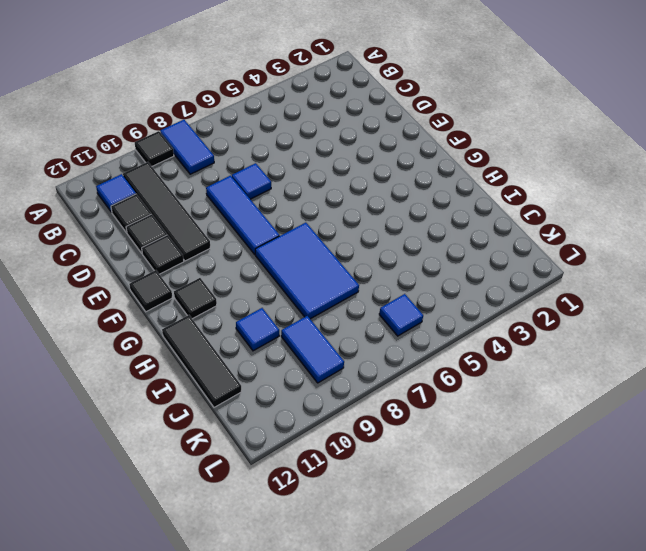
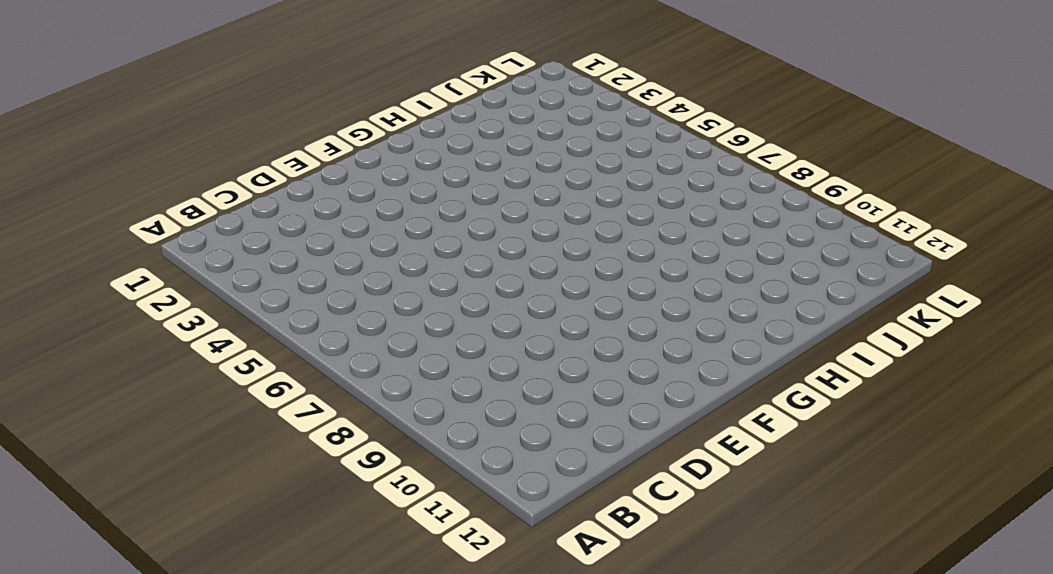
none -> blue 1x2 tile [160,120,214,174]
none -> black 1x1 tile [135,131,174,166]
none -> black 1x4 tile [123,162,210,261]

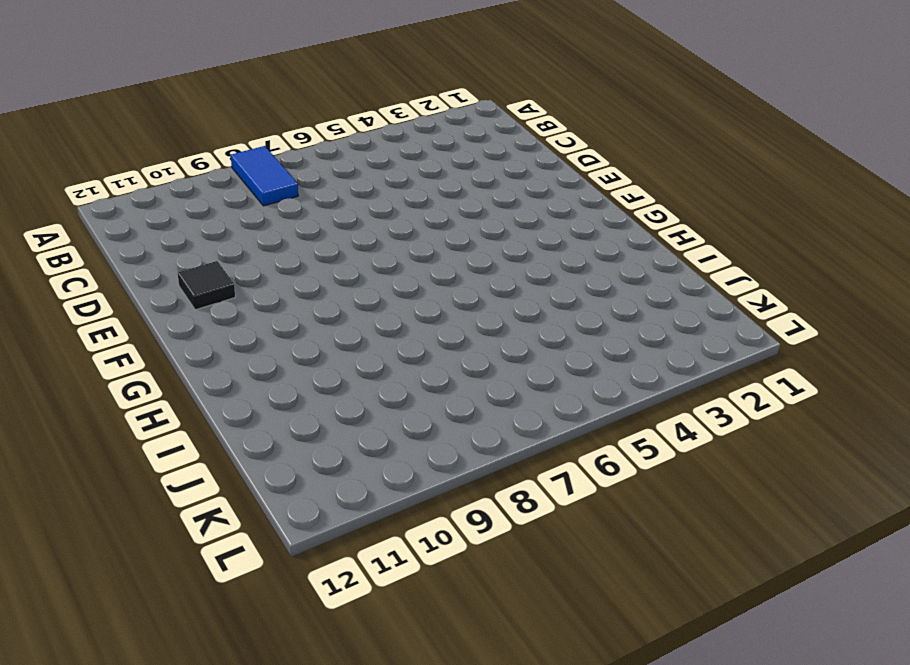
none -> black 1x1 tile [135,131,174,166]
none -> black 1x4 tile [123,162,210,261]
none -> blue 1x1 tile [96,174,136,212]

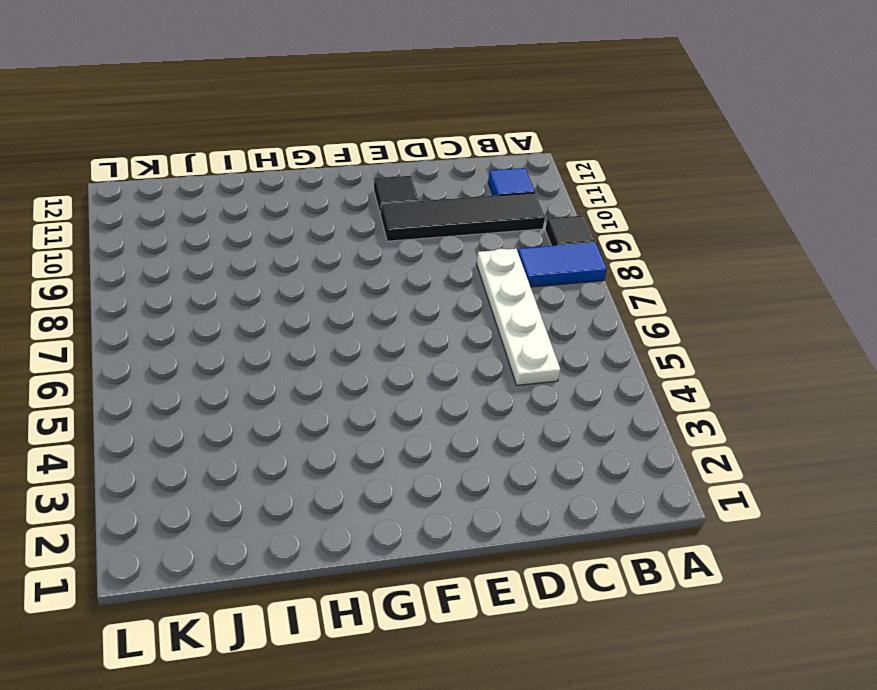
white 1x4 plate [476,249,560,385] -> none
none -> black 1x1 tile [111,194,151,233]
none -> blue 1x1 tile [232,163,271,199]
none -> blue 1x3 tile [206,176,279,254]

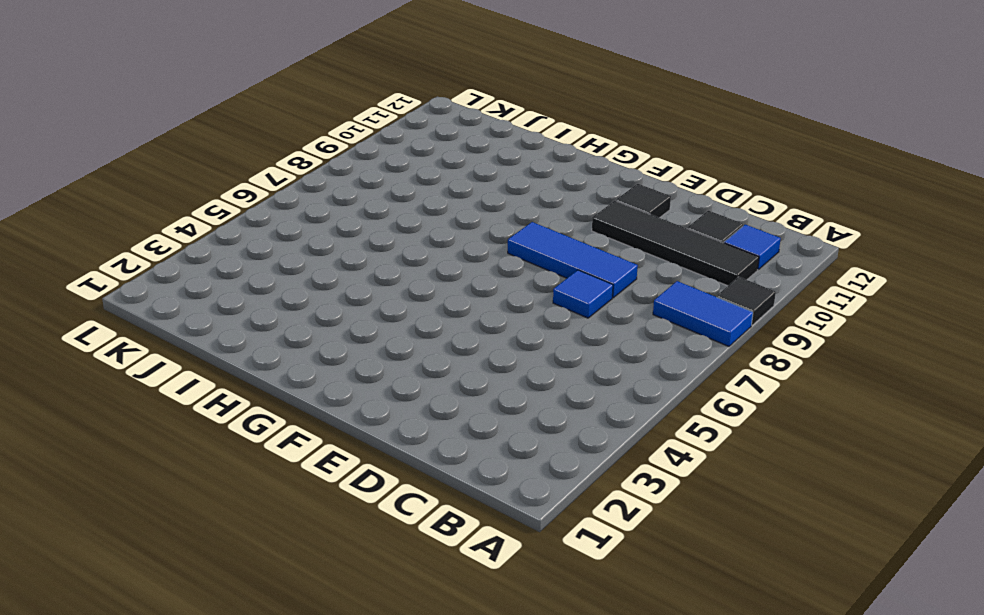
none -> black 1x1 tile [126,214,167,253]
none -> black 1x1 tile [129,270,172,312]
none -> blue 2x3 tile [255,223,359,319]

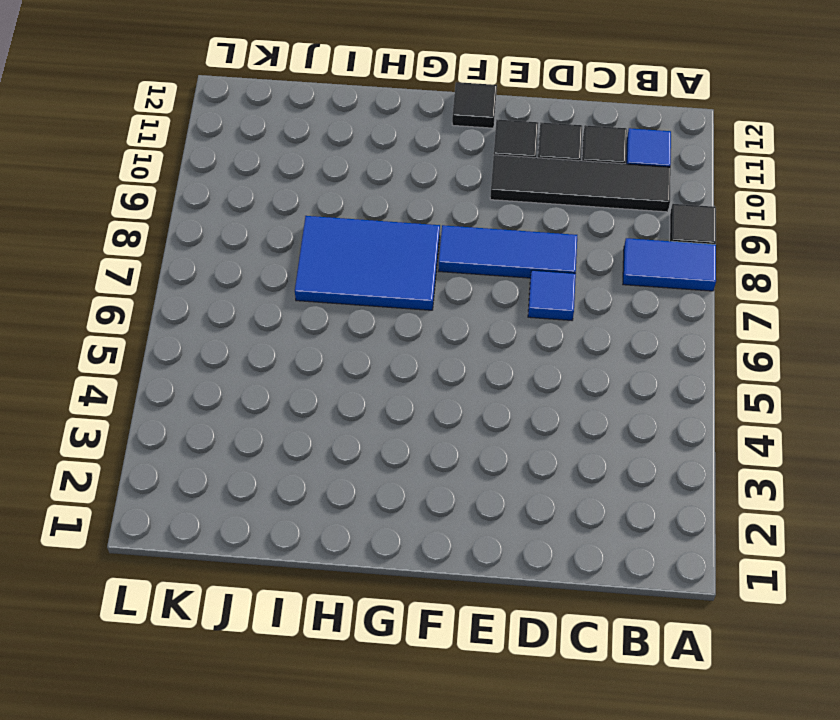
none -> black 1x1 tile [174,278,217,319]
none -> black 1x3 tile [162,315,242,407]
none -> blue 1x1 tile [236,308,279,351]

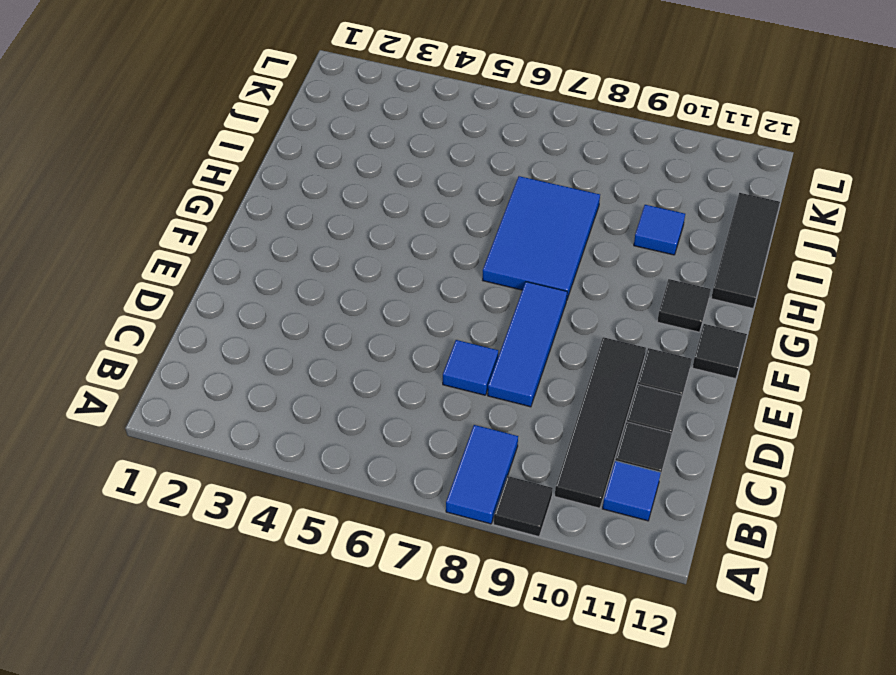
none -> blue 1x2 tile [281,316,344,383]
none -> blue 1x1 tile [379,294,423,336]

